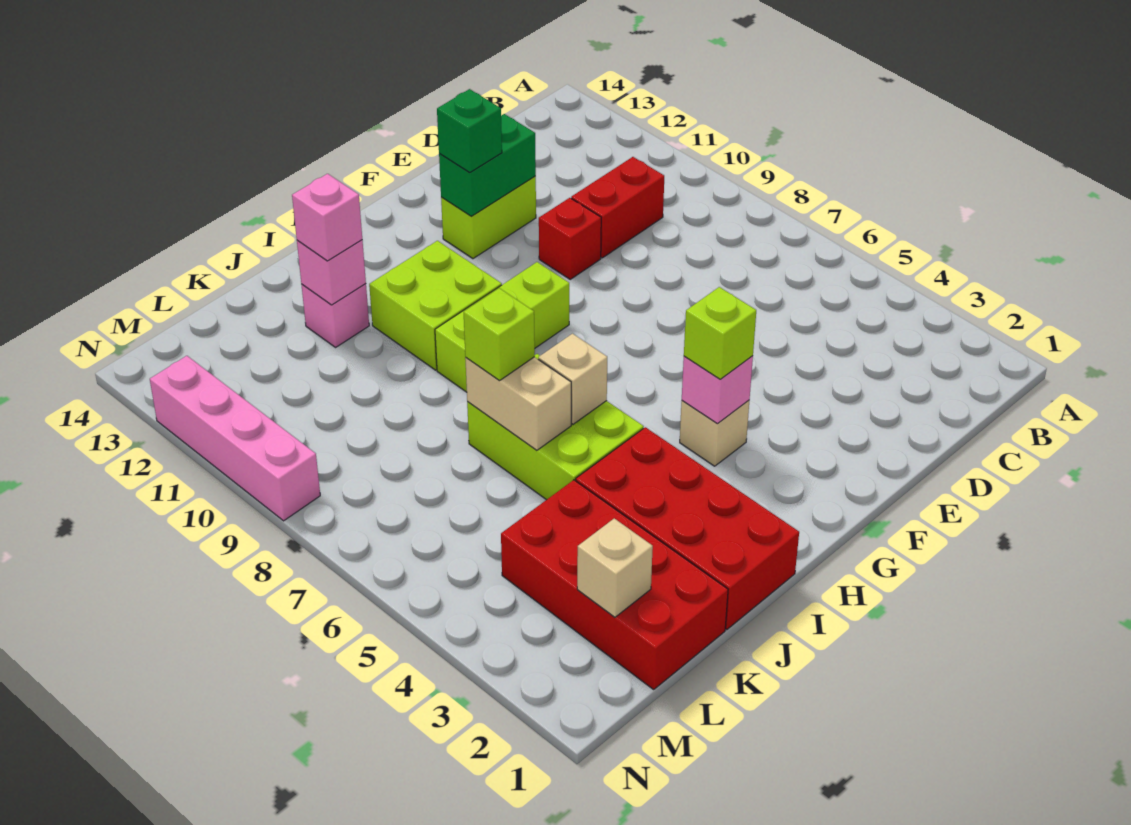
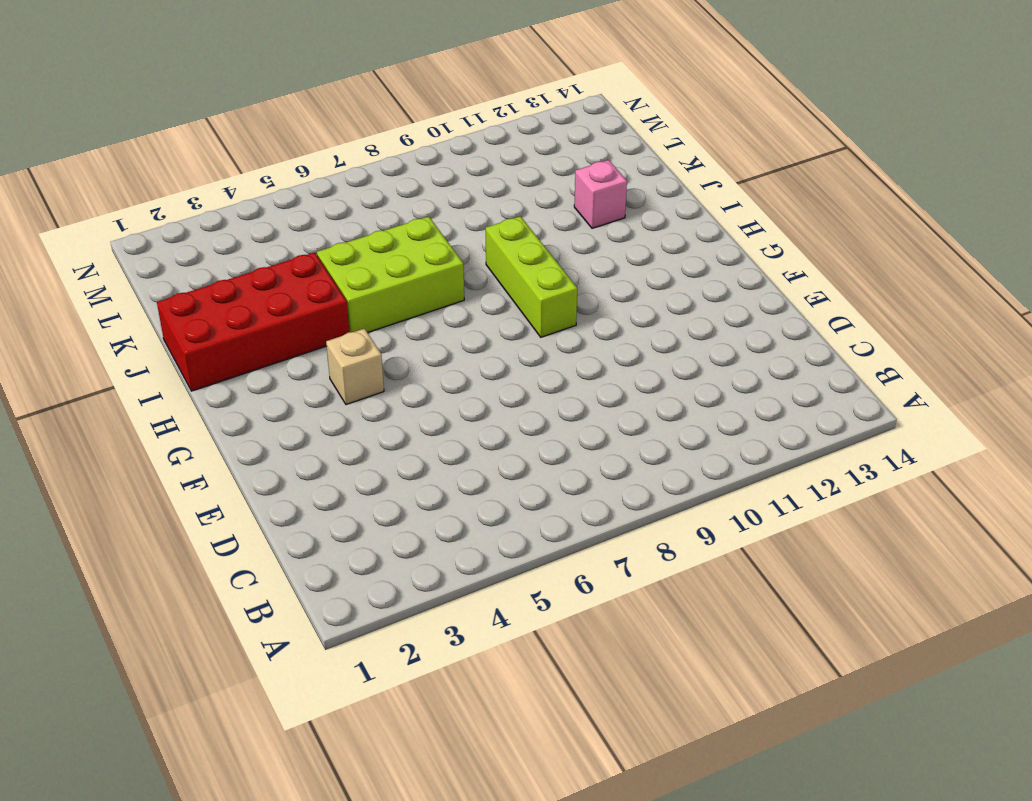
none -> red 1x2 brick [571,157,664,258]
none -> red 1x1 brick [539,198,601,279]
none -> lime 1x2 brick [441,177,536,259]

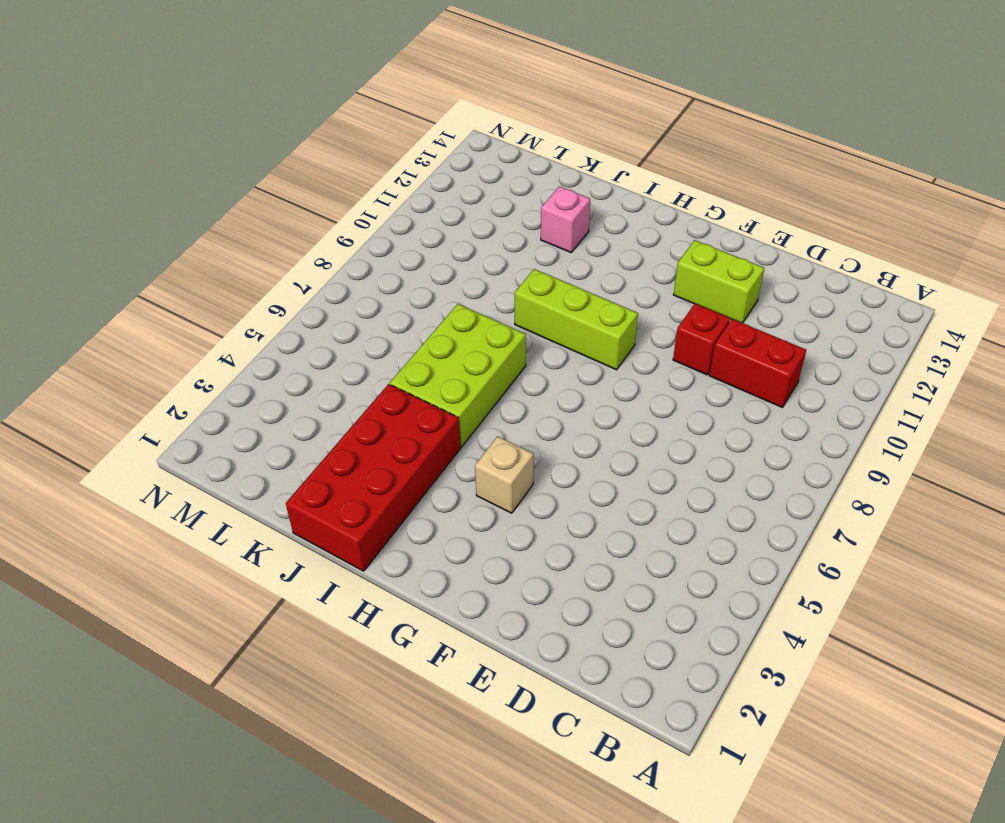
none -> lime 2x2 brick [369,241,502,370]
none -> red 2x4 brick [501,480,728,689]
none -> pink 1x4 brick [150,356,320,521]

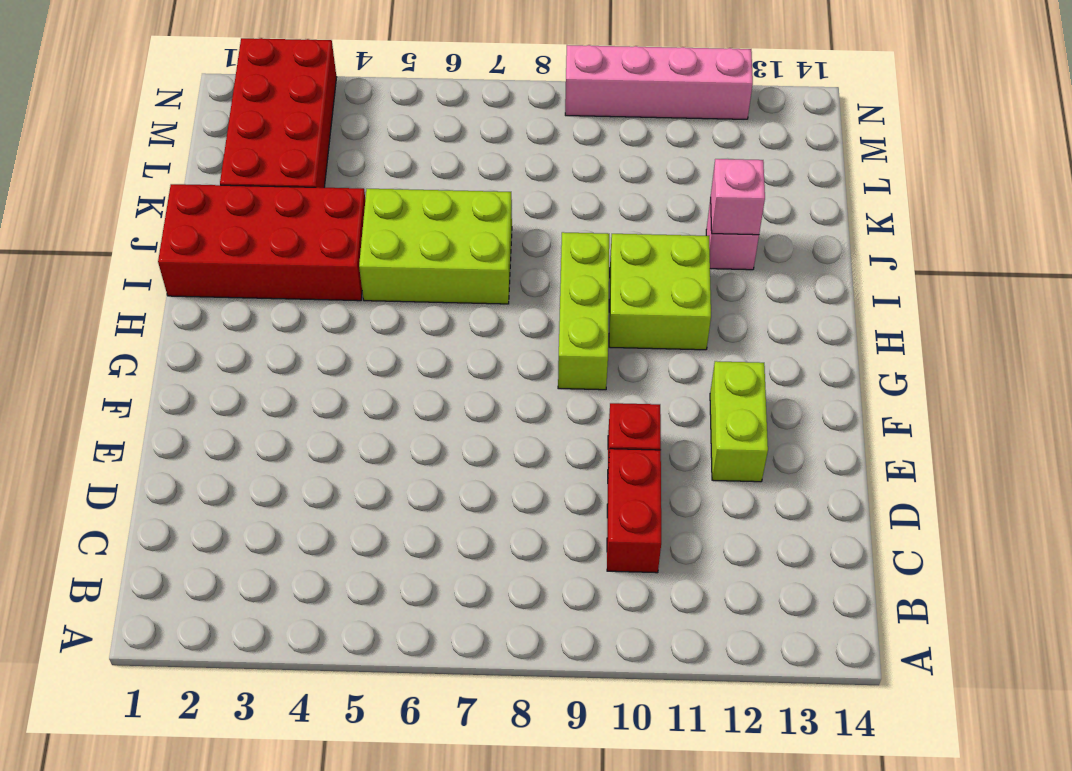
red 2x4 brick [220,38,337,188] -> red 2x4 brick turned to [501,480,728,689]
none -> tan 1x1 brick [680,400,749,466]
none -> green 1x2 brick [439,114,536,217]
none -> pink 1x1 brick [682,356,753,424]

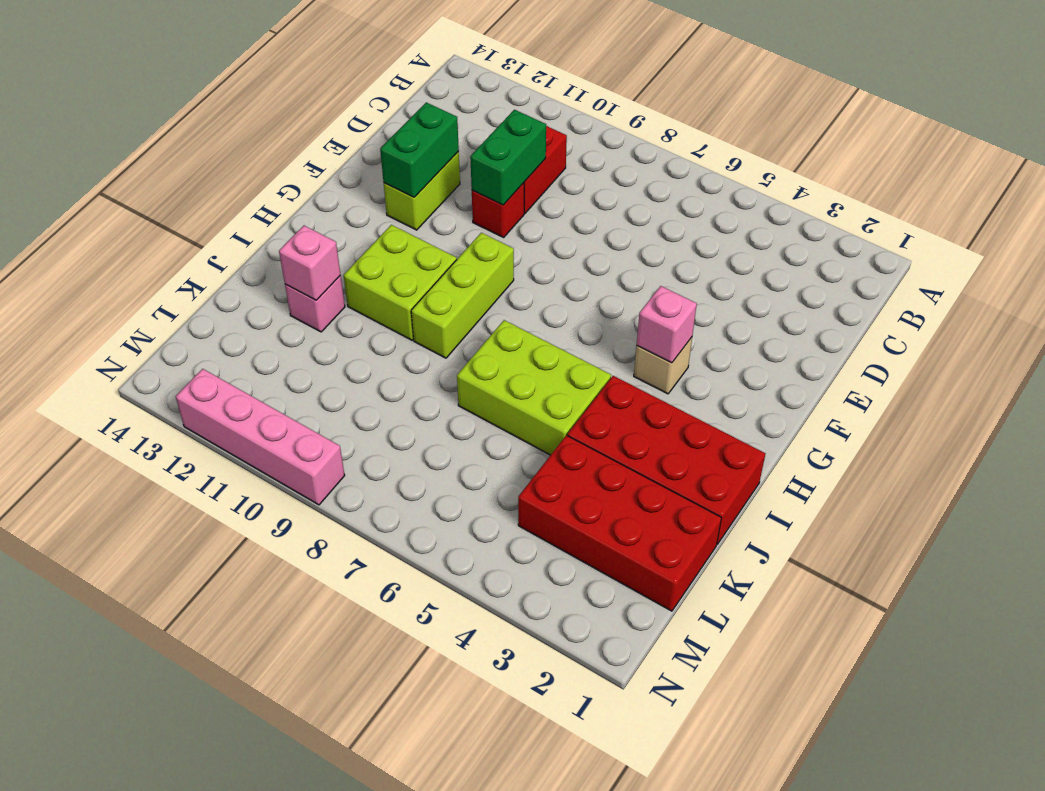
green 1x2 brick [470,110,546,205] -> none
none -> tan 1x1 brick [538,334,607,424]
none -> tan 1x2 brick [465,357,571,450]
none -> tan 1x1 brick [577,518,653,617]

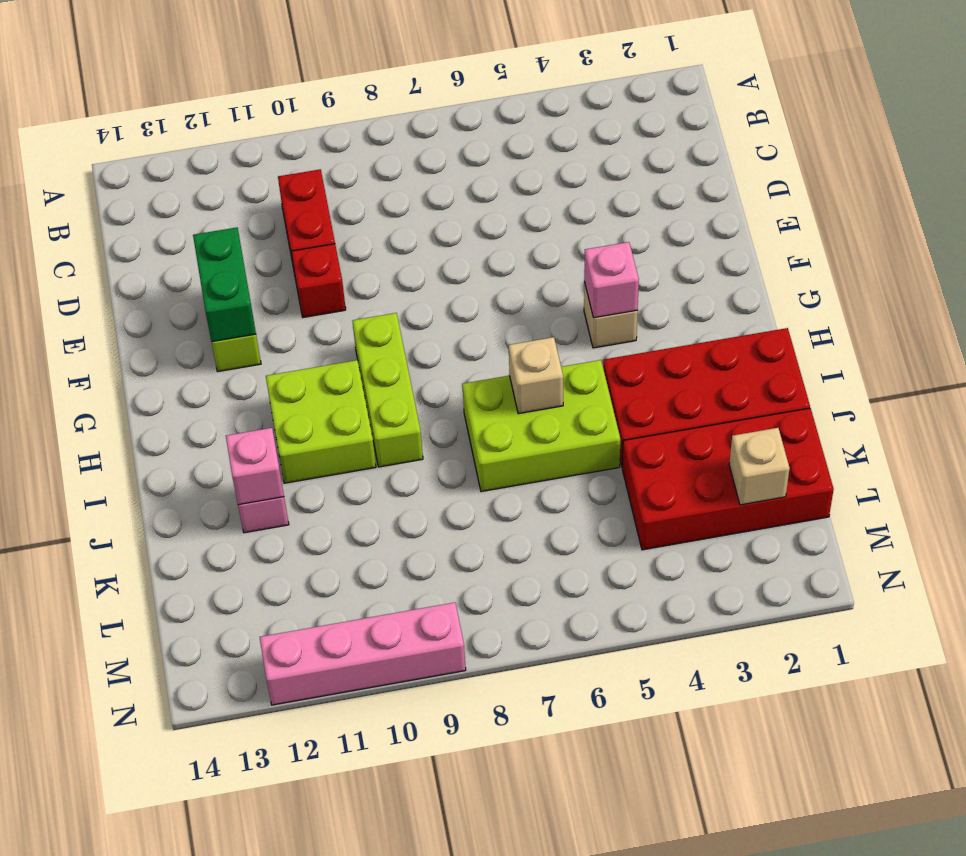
none -> tan 1x2 brick [465,357,571,450]
none -> green 1x1 brick [437,89,502,173]
none -> lime 1x1 brick [684,287,756,379]

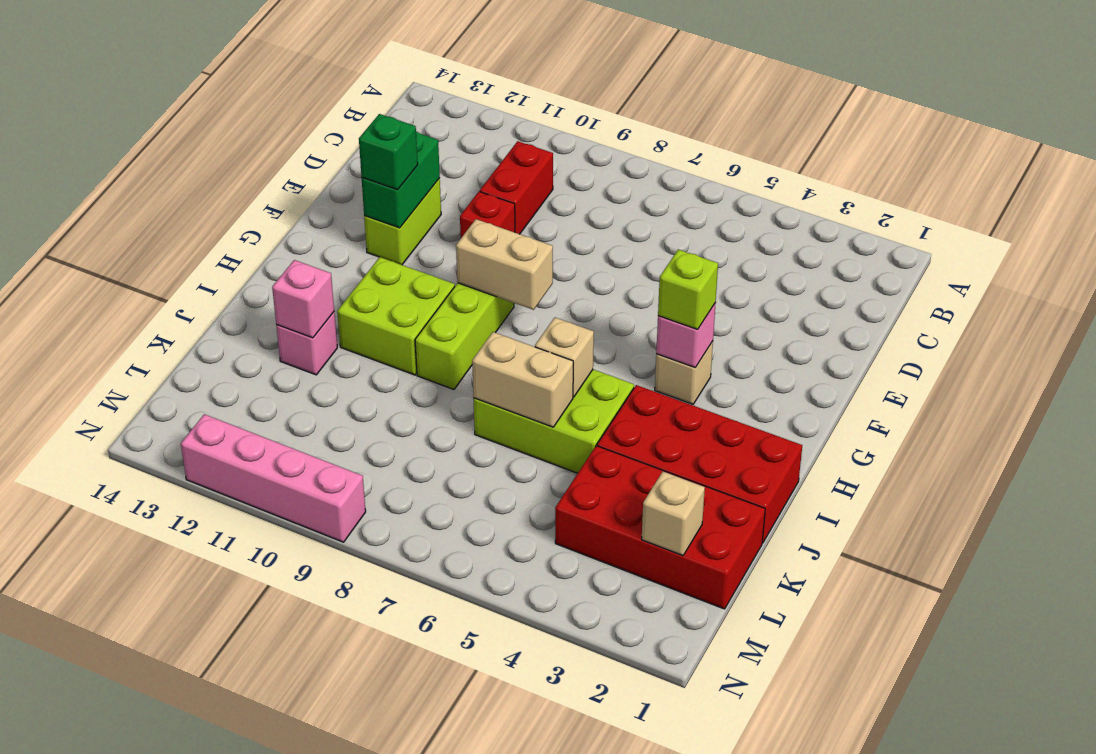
tan 1x2 brick [456,219,553,310] -> none
none -> lime 1x1 brick [464,288,535,381]
none -> pink 1x1 brick [292,174,362,261]

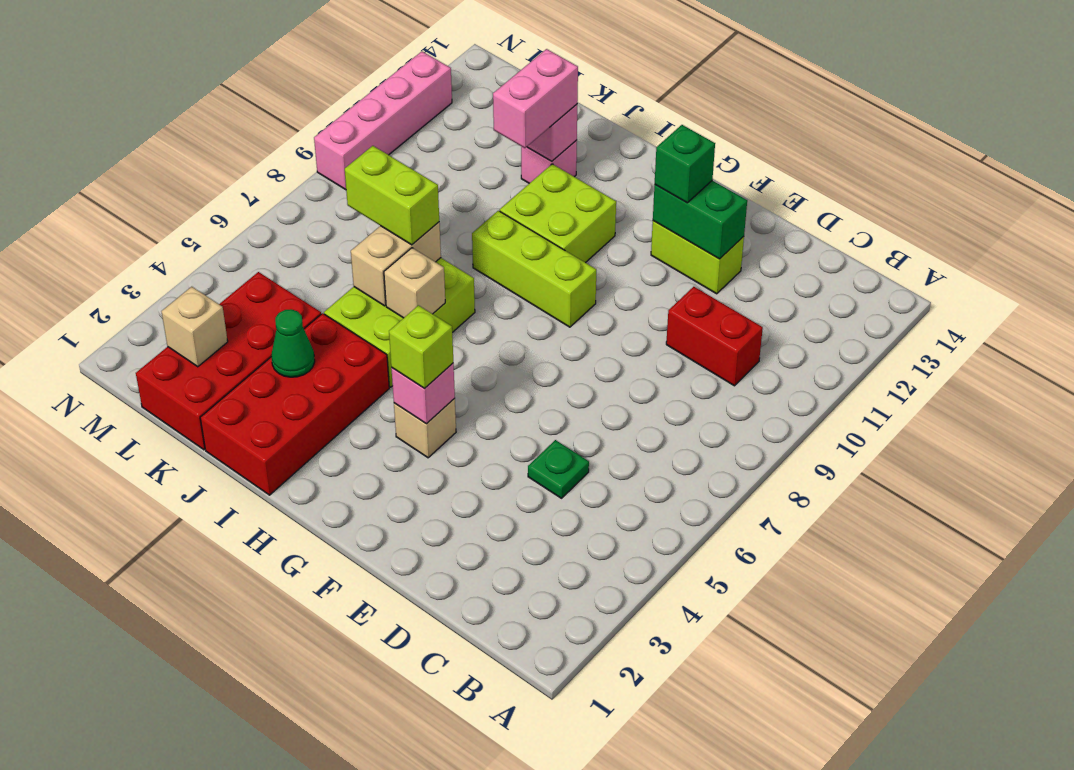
green 1x1 plate [528,440,589,498] -> none
green 1x1 cone [271,309,315,377] -> none
lime 1x2 brick [345,146,439,245] -> lime 1x1 brick [464,288,535,381]
pink 1x2 brick [493,49,578,148] -> pink 1x1 brick [292,174,362,261]
none -> red 1x1 brick [539,198,601,279]

